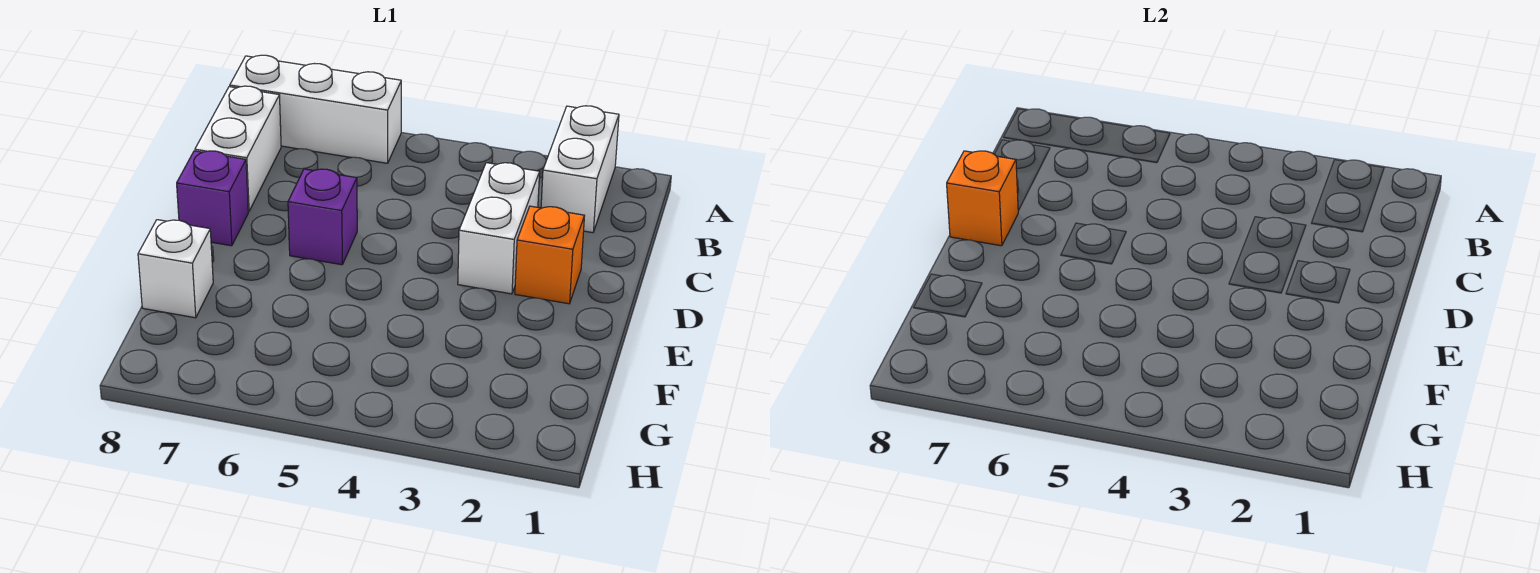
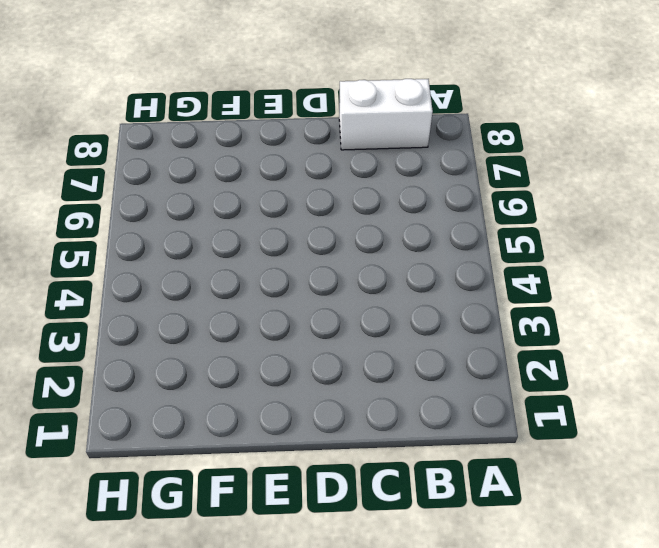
none -> white 1x2 brick [541,106,619,233]
none -> white 1x3 brick [230,55,401,163]

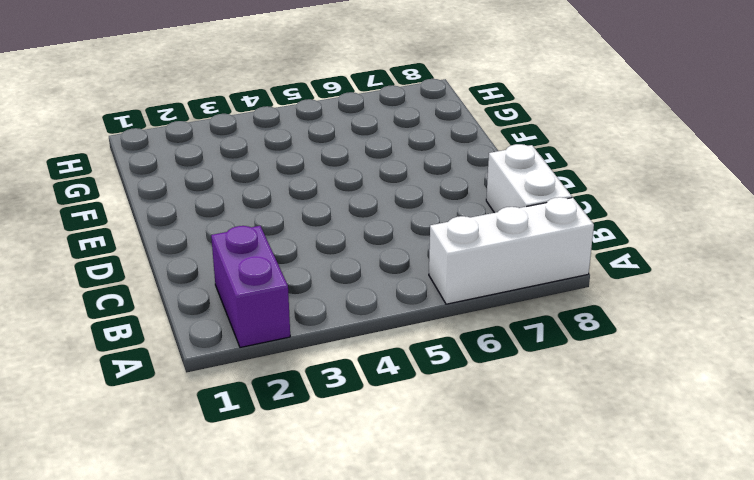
purple 1x2 brick [211,226,290,347] -> white 1x2 brick [541,106,619,233]
none -> white 1x2 brick [458,163,540,294]
none -> orange 1x1 brick [515,206,584,304]

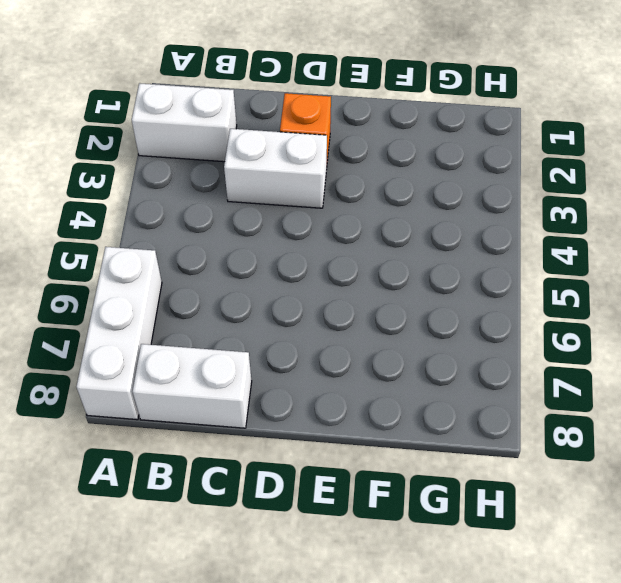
none -> purple 1x1 brick [288,169,357,265]
none -> purple 1x1 brick [177,151,248,246]

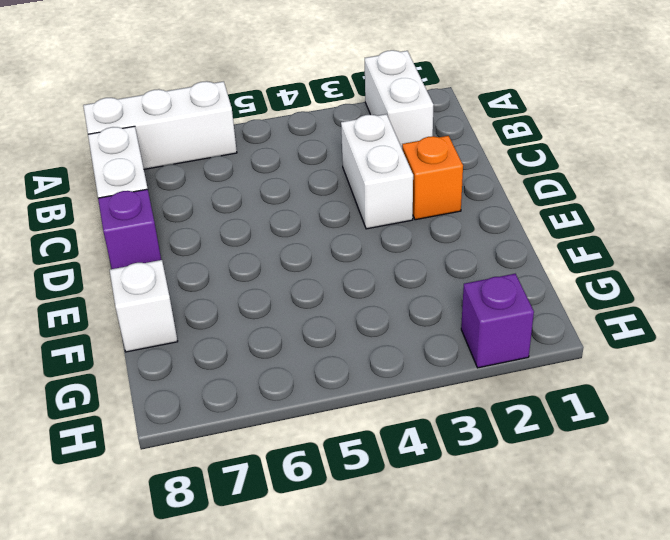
purple 1x1 brick [461,274,534,368] -> purple 1x1 brick moved to [288,169,357,265]
none -> orange 1x1 brick [947,151,1019,246]

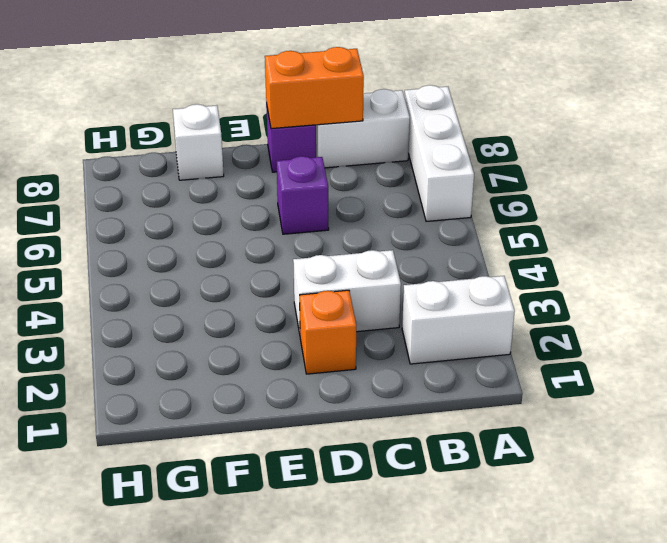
orange 1x2 brick [265,47,364,129] -> orange 1x1 brick [947,151,1019,246]

